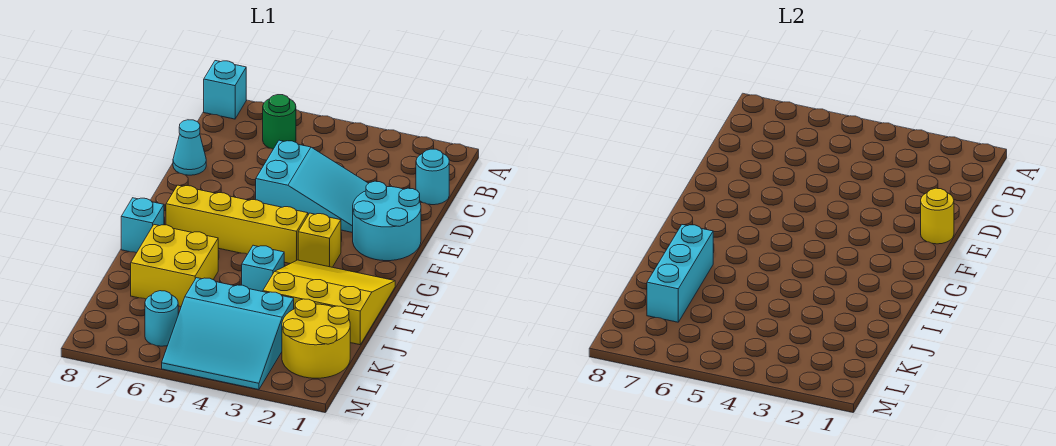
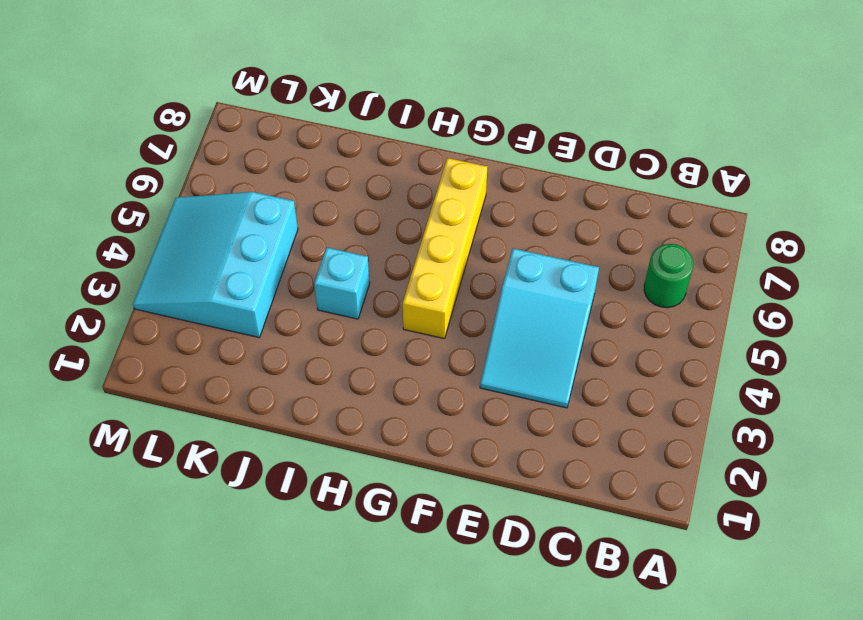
none -> cyan 1x1 brick [204,61,246,119]
none -> cyan 1x1 round brick [416,149,449,205]
none -> cyan 1x1 cone [173,120,206,175]

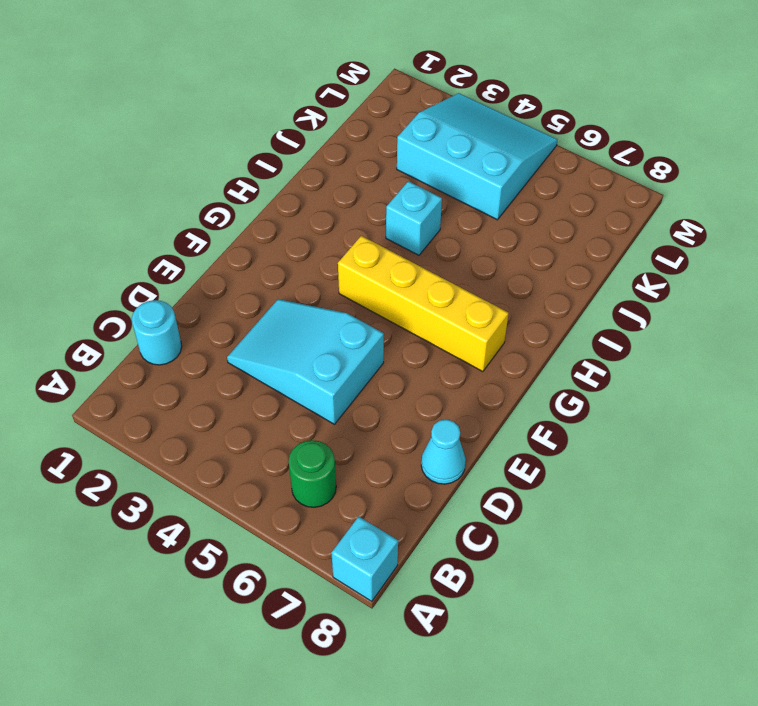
none -> cyan 2x2 round brick [353,181,421,261]
none -> yellow 1x1 brick [298,213,341,267]
none -> yellow 3x3 slope [263,260,395,345]

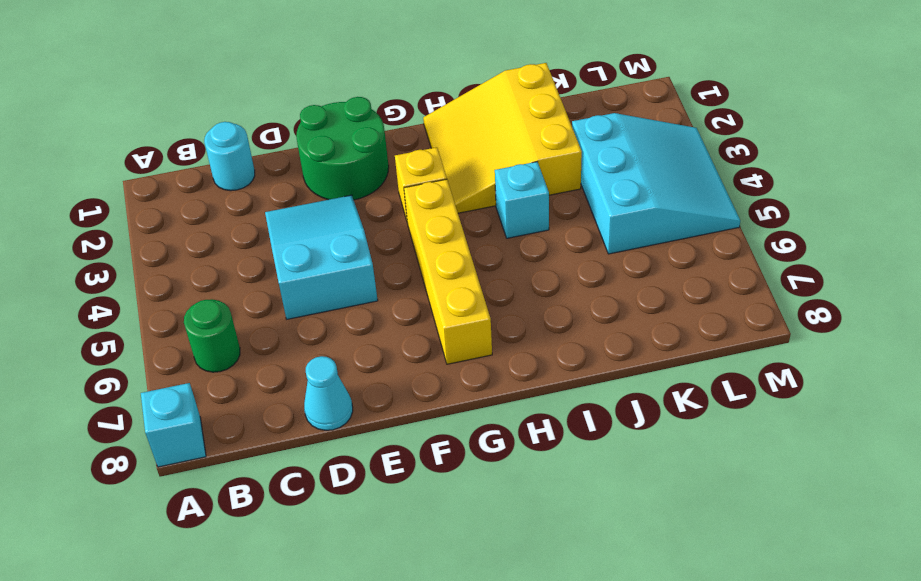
green 2x2 round brick [296,97,389,200] -> cyan 2x2 round brick [353,181,421,261]
none -> cyan 1x1 brick [121,198,164,253]
none -> yellow 2x2 brick [131,225,218,307]
none -> yellow 2x2 round brick [282,299,350,378]

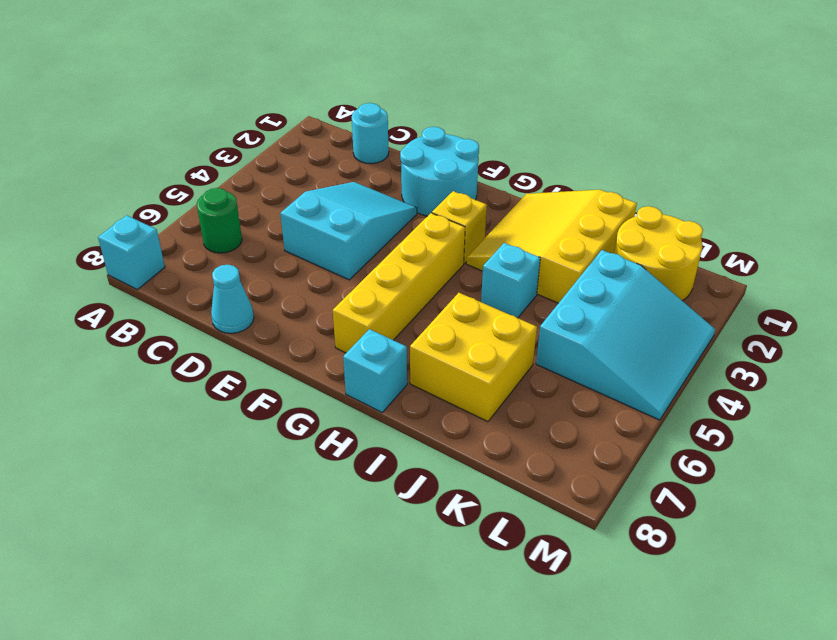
none -> cyan 1x1 round brick [145,291,178,346]
none -> yellow 1x1 round brick [921,188,954,244]
none -> cyan 1x3 brick [647,225,713,322]

